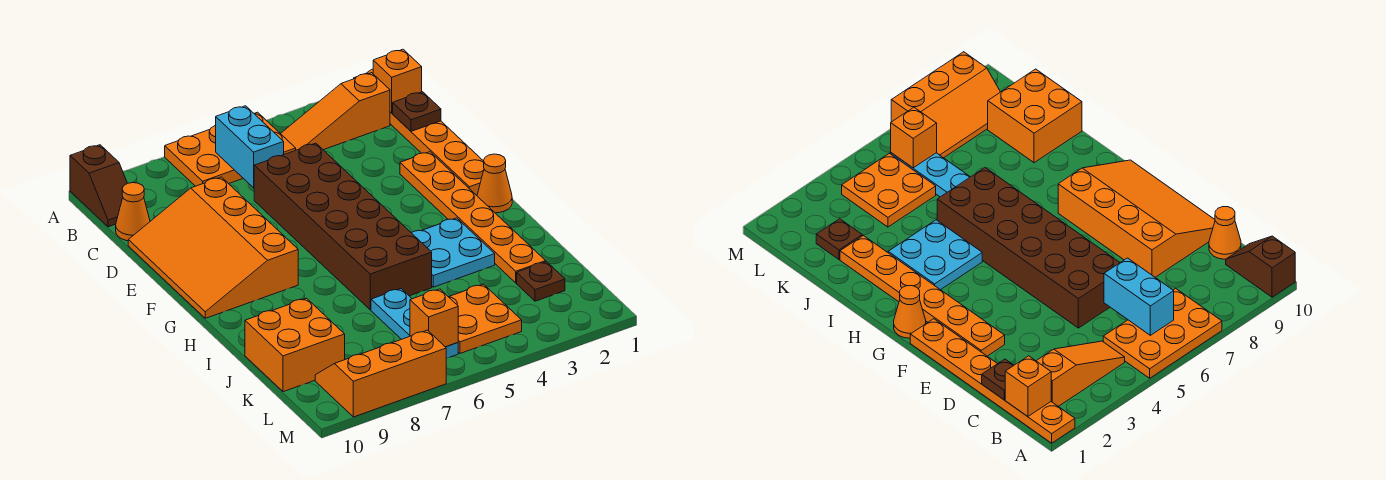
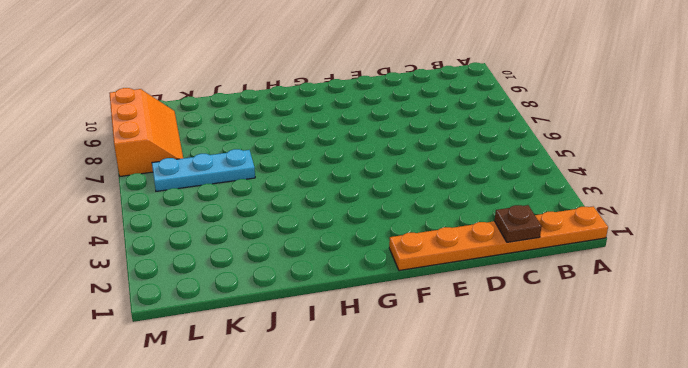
none -> orange 2x3 plate [165,112,296,186]
none -> brown 1x2 slope [70,145,127,227]
none -> orange 1x3 slope [281,73,390,150]

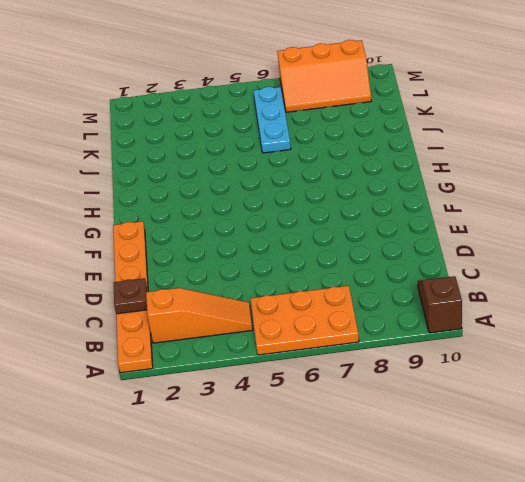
none -> orange 1x1 cone [116,183,150,241]
none -> brown 2x6 brick [254,143,432,310]
none -> orange 3x4 slope [128,177,298,318]

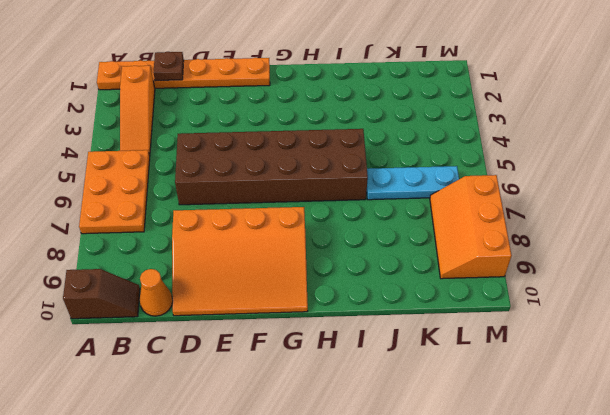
none -> orange 1x6 plate [400,152,546,283]
none -> orange 1x1 cone [477,154,512,213]
none -> cyan 2x2 plate [412,218,495,287]

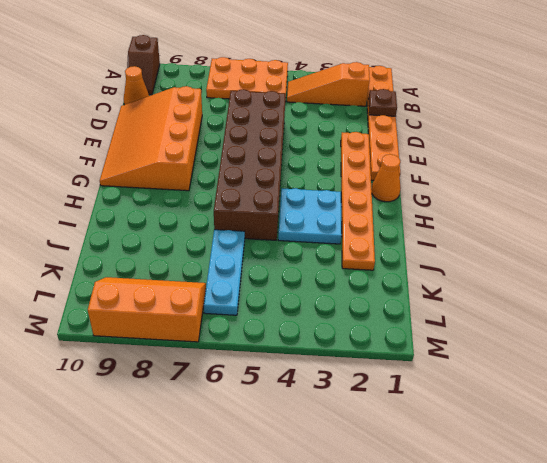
none -> orange 2x2 brick [245,298,345,392]
none -> brown 1x1 plate [517,262,565,301]
none -> orange 2x2 plate [449,284,522,353]

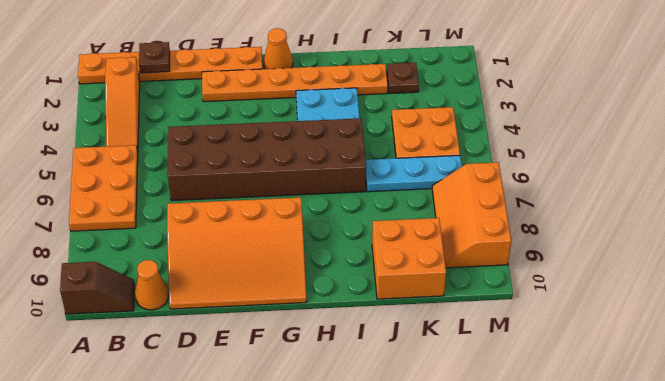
none -> orange 1x1 brick [373,49,422,113]
none -> cyan 1x2 brick [216,106,284,188]
none -> orange 1x1 brick [410,289,458,347]

